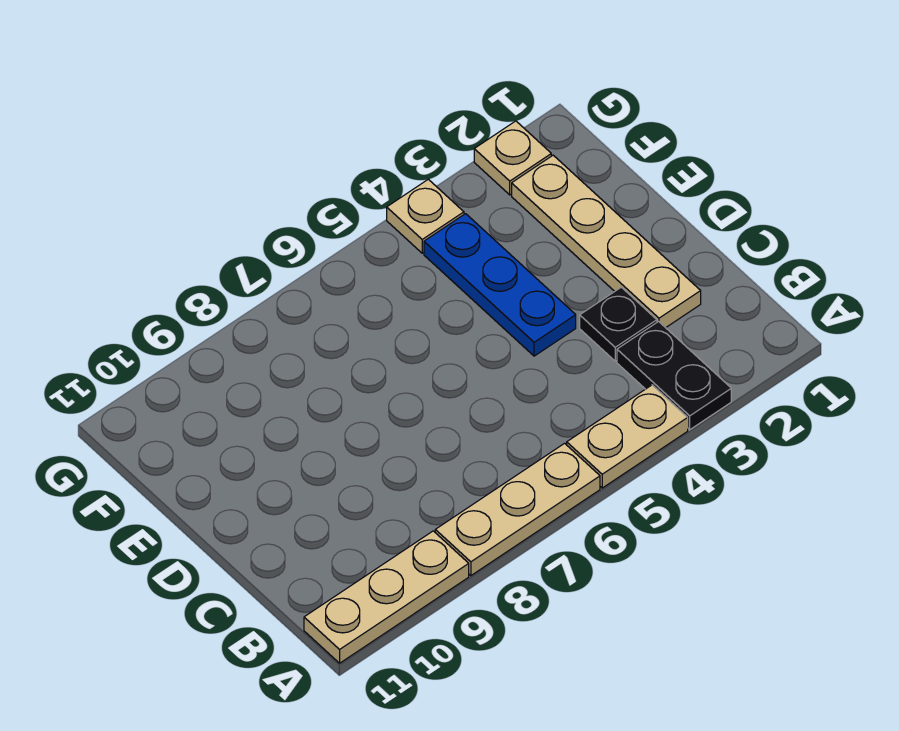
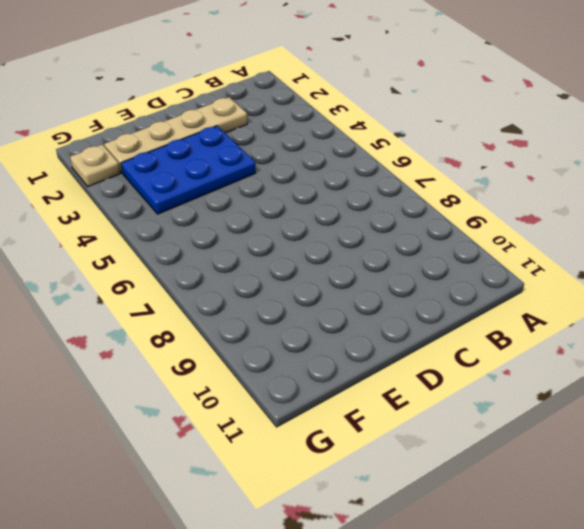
blue 2x3 plate [121,126,256,214] -> blue 1x3 plate [424,214,576,356]
none -> black 1x2 plate [617,322,731,430]
none -> tan 1x2 plate [567,385,688,488]

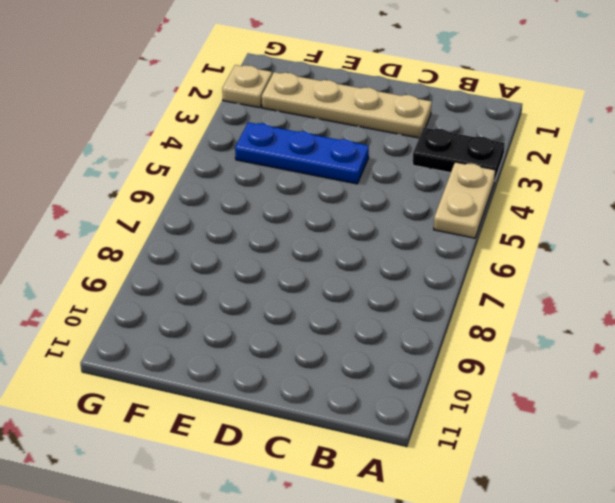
none -> tan 1x3 plate [435,443,600,576]
none -> tan 1x3 plate [304,531,469,663]

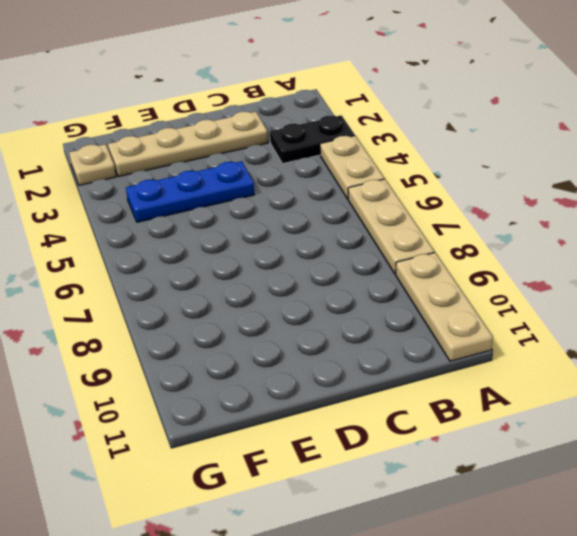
none -> black 1x1 plate [580,287,657,361]
none -> tan 1x1 plate [387,179,464,253]

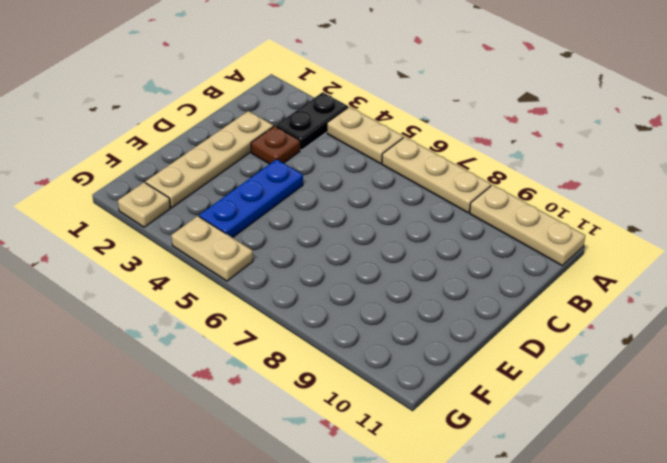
brown 1x1 plate [251,126,300,164] -> black 1x1 plate [580,287,657,361]
tan 1x2 plate [171,216,253,281] -> tan 1x1 plate [387,179,464,253]

